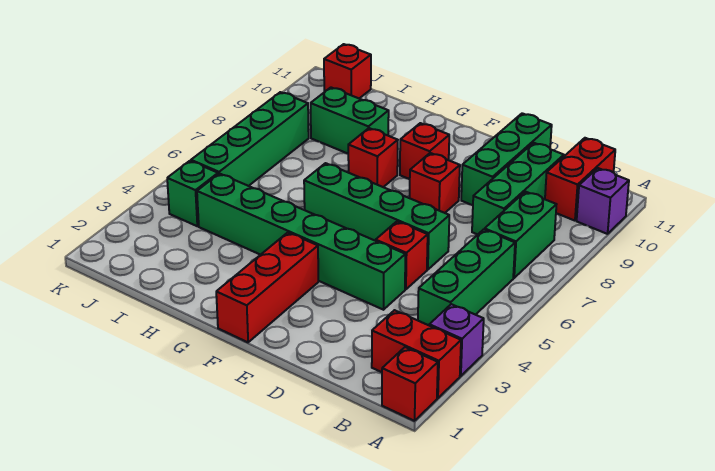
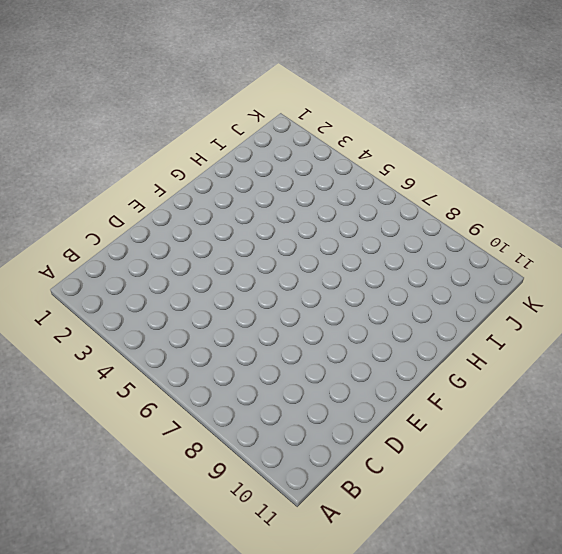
none -> red 1x1 brick [382,347,438,421]
none -> red 1x2 brick [372,310,461,398]
none -> purple 1x1 brick [429,304,484,376]

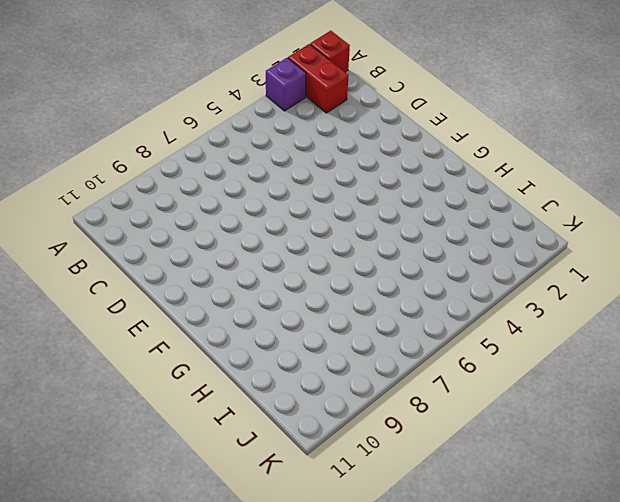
none -> purple 1x1 brick [577,168,629,234]
none -> green 1x3 brick [418,229,515,325]
none -> green 1x2 brick [485,192,557,278]

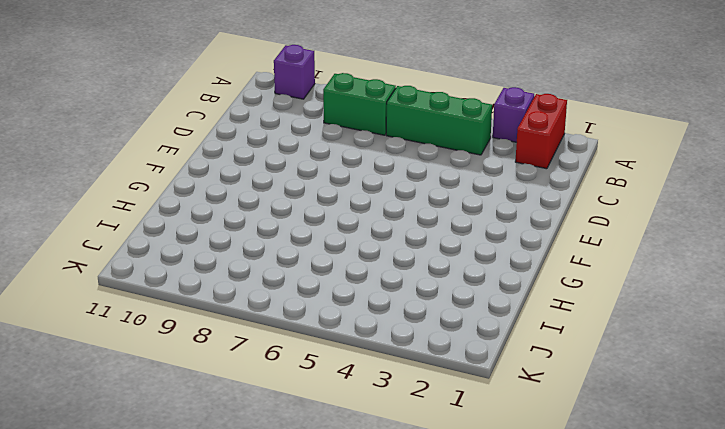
none -> red 1x1 brick [382,347,438,421]
none -> red 1x2 brick [545,138,615,221]
none -> green 1x3 brick [472,143,564,235]

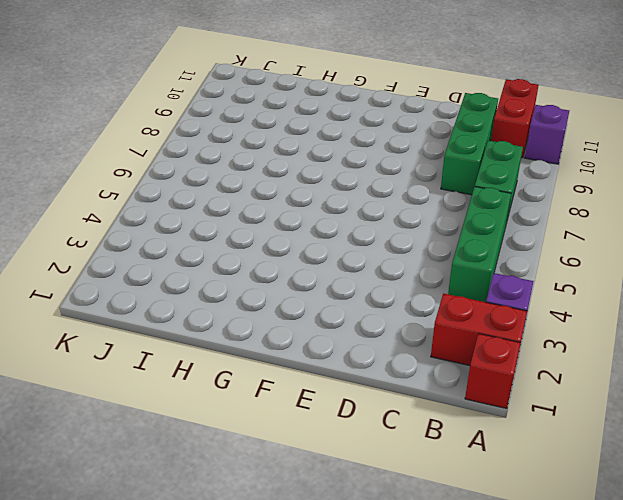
none -> green 1x6 brick [197,173,405,310]
none -> red 1x1 brick [376,221,428,289]
none -> green 1x4 brick [304,163,449,270]

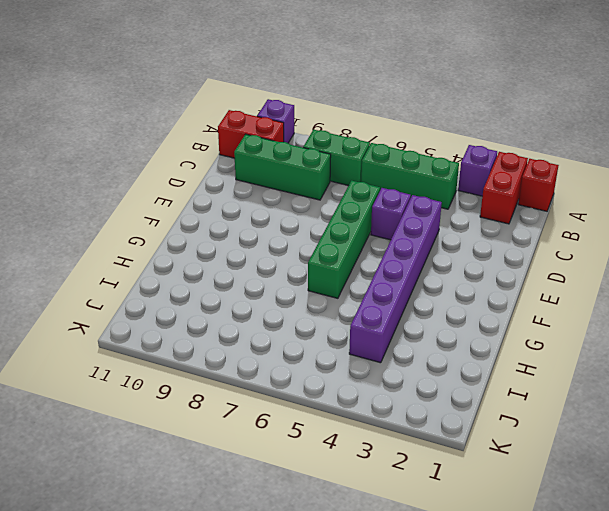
purple 1x6 brick [349,195,442,363] -> green 1x6 brick [197,173,405,310]
purple 1x1 brick [371,188,411,240] -> red 1x1 brick [376,221,428,289]
none -> green 1x3 brick [461,113,552,205]
none -> red 1x1 brick [410,153,460,213]
none -> red 1x3 brick [216,233,318,342]

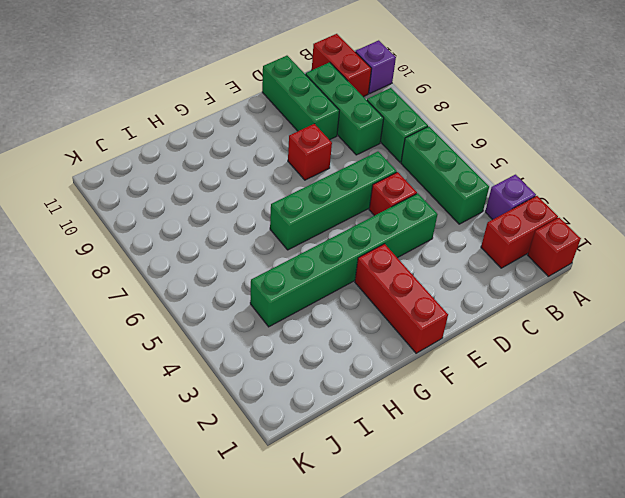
none -> red 1x1 brick [400,123,449,179]
none -> red 1x1 brick [348,128,398,187]
none -> green 1x2 brick [311,88,389,154]

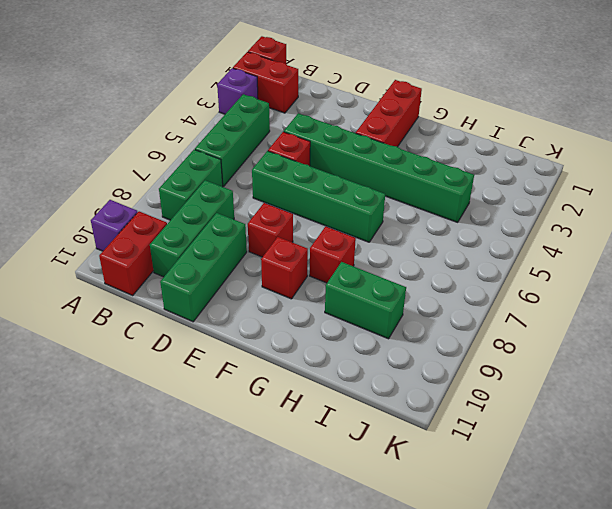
none -> green 1x1 brick [167,161,218,226]
none -> green 1x4 brick [191,92,309,186]
none -> red 1x1 brick [324,44,371,98]

